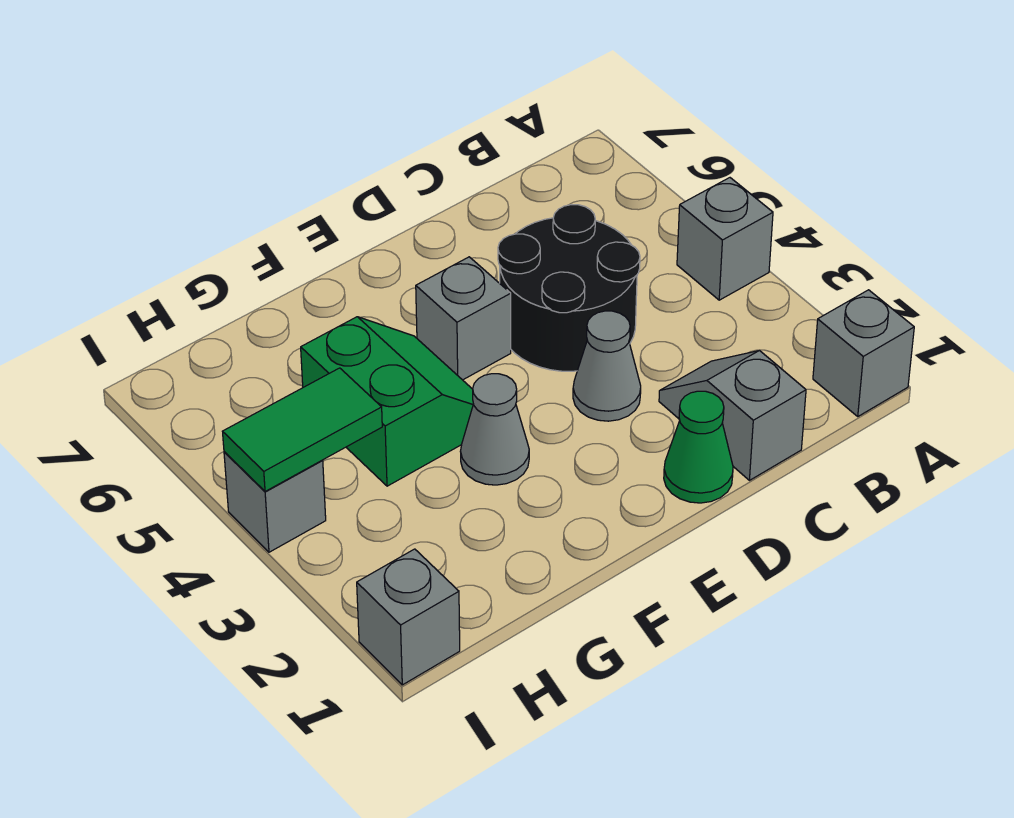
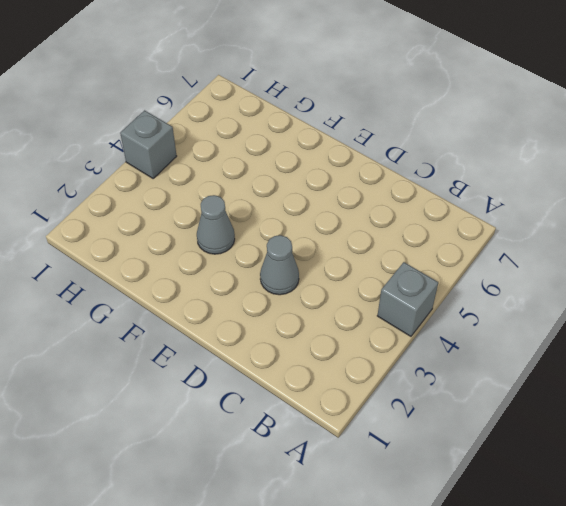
none -> grey 1x1 brick [813,290,914,416]
none -> grey 1x2 slope [659,351,806,480]
none -> black 2x2 round brick [498,205,640,371]

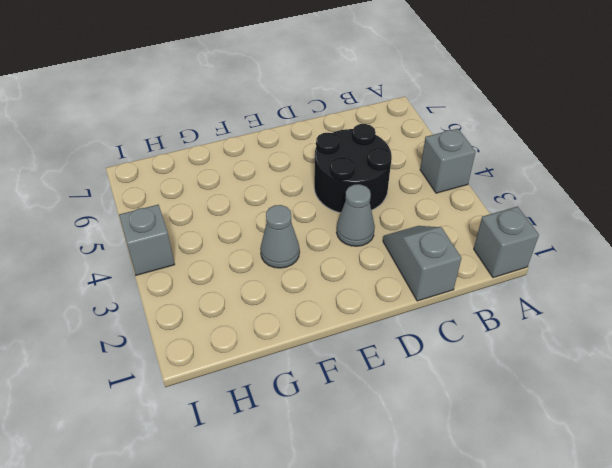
none -> green 1x1 cone [664,391,733,503]
none -> grey 1x1 brick [416,257,511,380]
none -> green 2x2 slope [301,317,473,486]

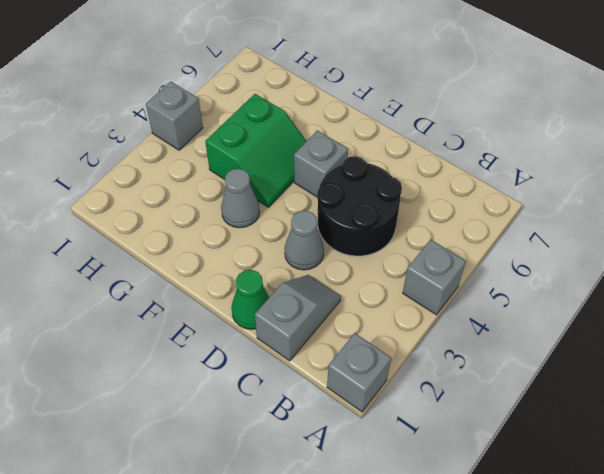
none -> grey 1x1 brick [357,549,460,685]
none -> green 1x2 tile [223,368,382,491]

